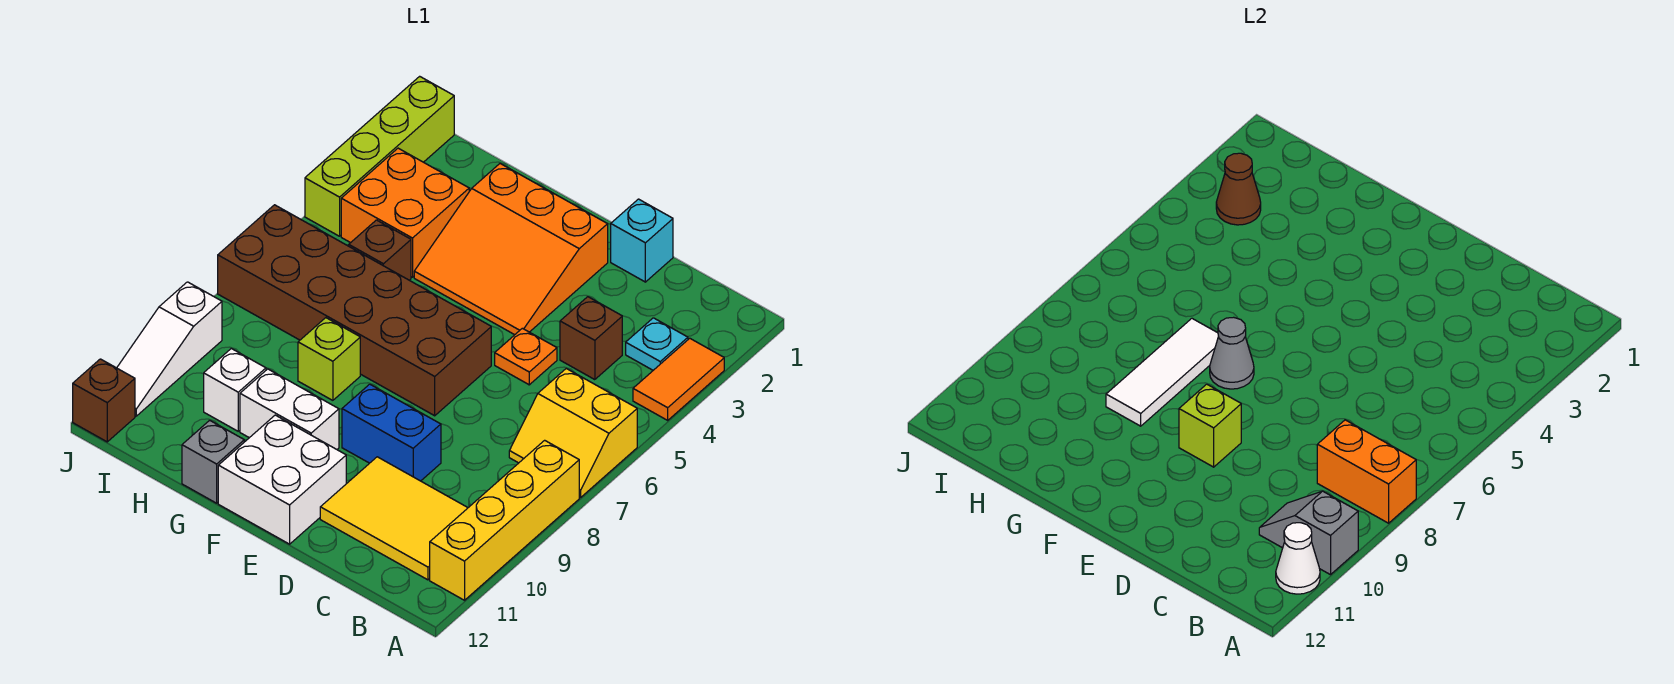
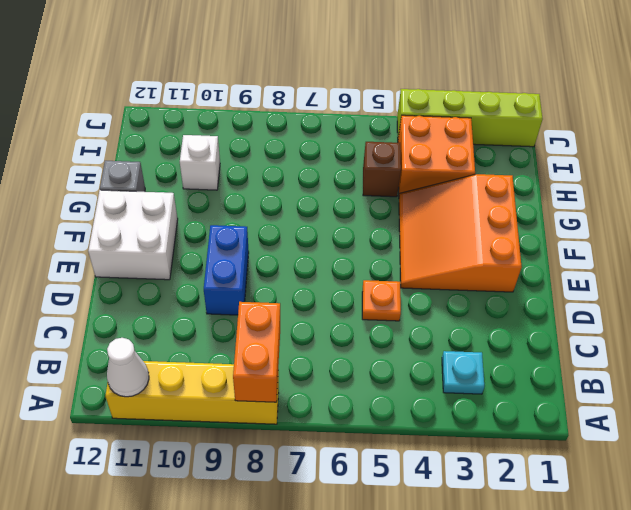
none -> orange 1x2 tile [633,338,724,420]
none -> yellow 2x2 slope [509,369,637,497]
none -> yellow 2x3 tile [320,457,468,580]

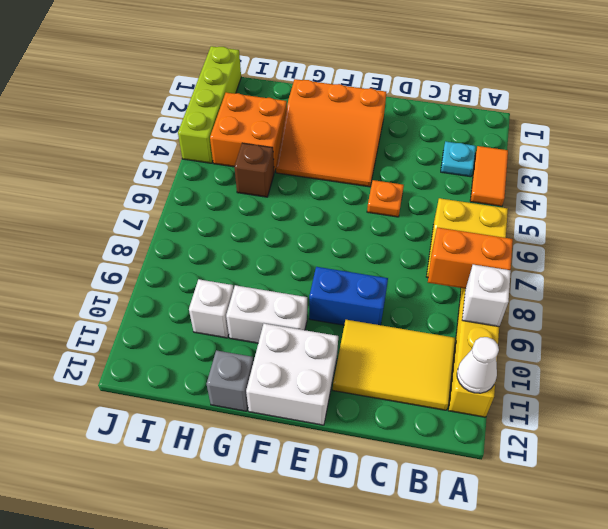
white 1x1 brick [462,265,511,327] -> none
none -> brown 1x1 brick [560,297,622,380]
none -> cyan 1x1 brick [611,199,673,282]
none -> brown 2x6 brick [218,205,491,416]

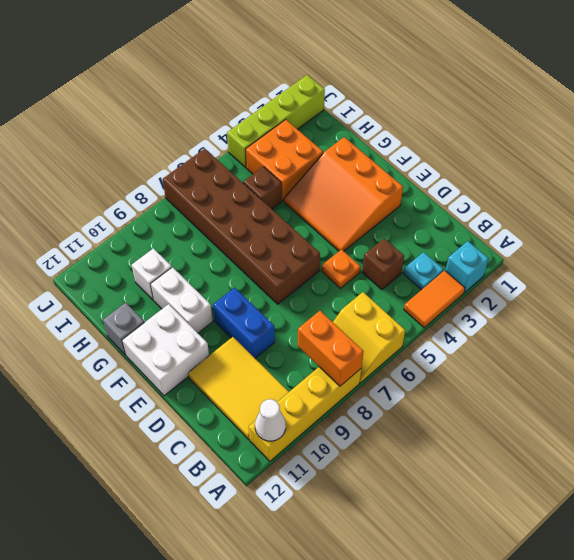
cyan 1x1 brick [445,241,489,293] -> cyan 1x1 brick moved to [611,199,673,282]
none -> lime 1x1 brick [298,318,360,400]
none -> white 1x3 slope [117,282,222,416]
none -> brown 1x1 brick [73,359,135,442]

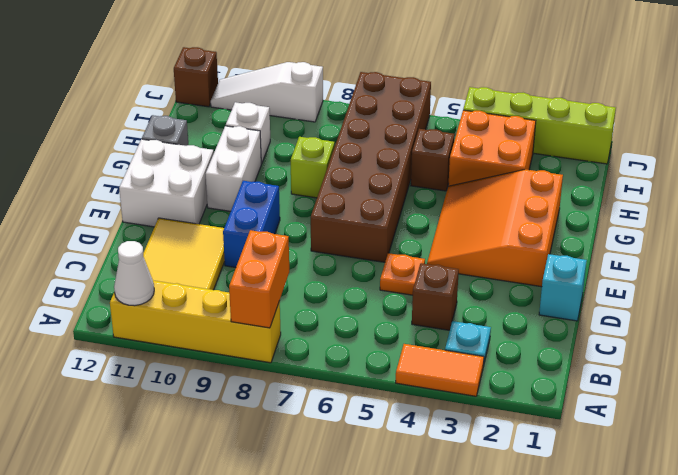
none -> yellow 2x2 slope [509,369,637,497]
none -> grey 1x2 slope [1259,491,1358,575]
none -> lime 1x1 brick [1179,384,1241,467]

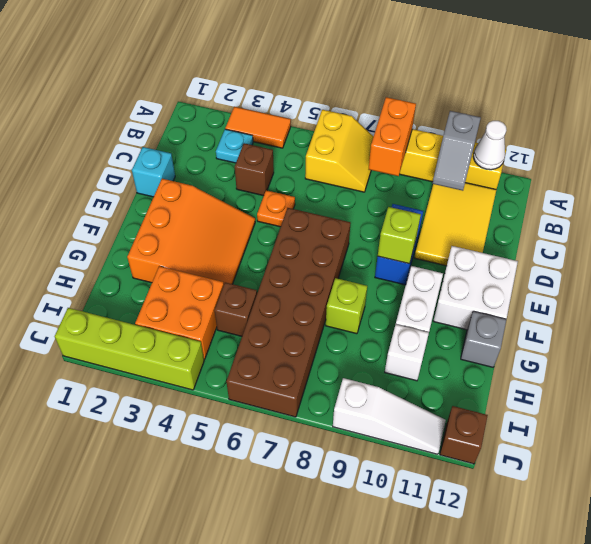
none -> grey 1x1 cone [1210,317,1254,389]
none -> white 1x3 tile [1106,319,1218,426]
none -> brown 1x1 cone [1216,153,1261,225]

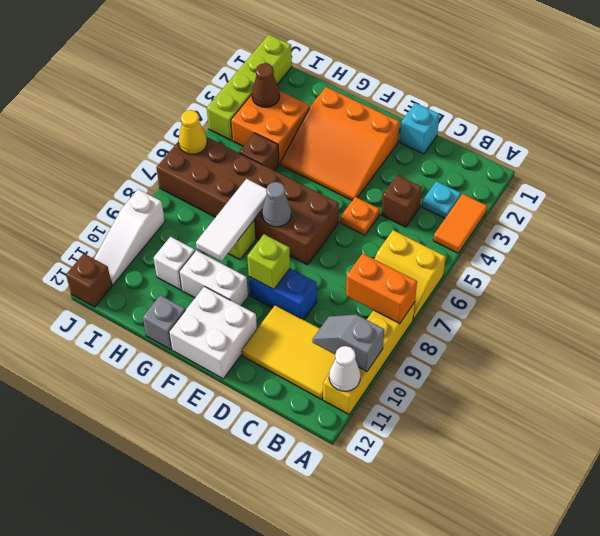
yellow 1x1 cone [178,110,207,154] -> none

